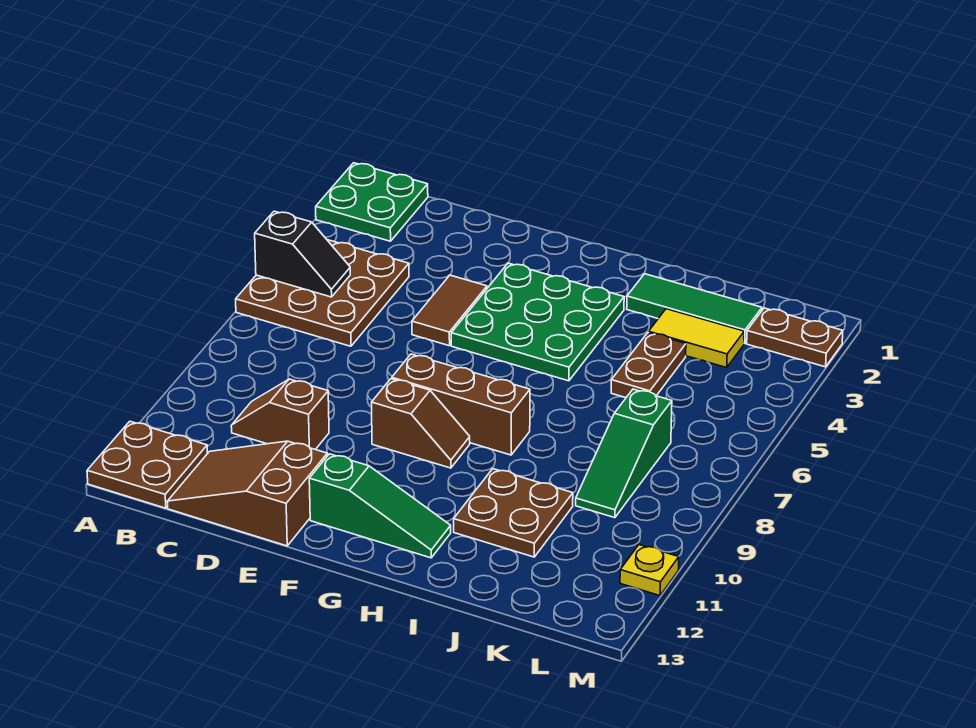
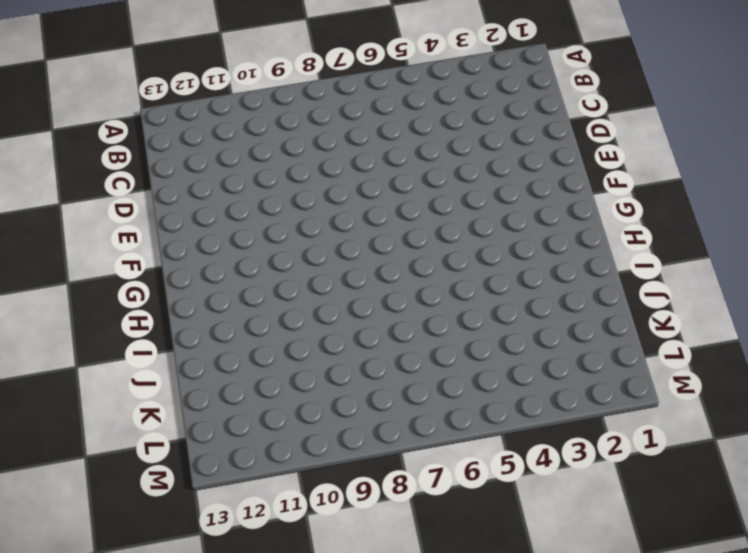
none -> green 2x2 plate [316,163,428,241]
none -> brown 3x3 plate [236,240,409,346]
none -> brown 2x2 plate [87,421,207,508]

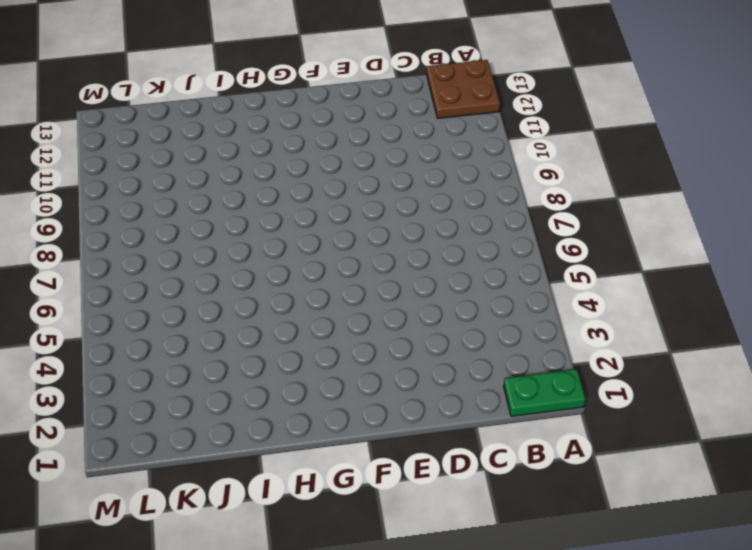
green 1x2 plate [504,369,586,416] -> green 2x2 plate [316,163,428,241]
none -> brown 3x3 plate [236,240,409,346]
none -> brown 1x2 slope [231,379,329,450]
none -> brown 2x3 slope [167,441,327,546]

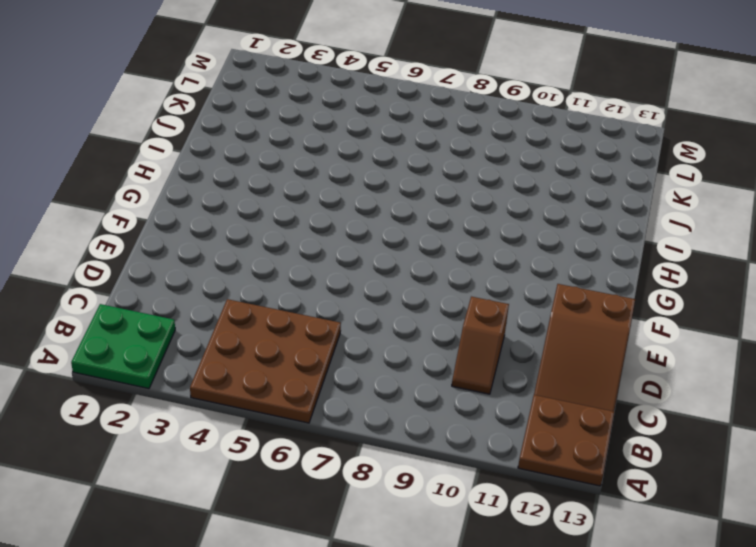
none -> brown 1x2 tile [412,275,487,346]
none -> green 3x3 plate [451,263,624,381]
none -> brown 1x3 brick [392,354,530,455]

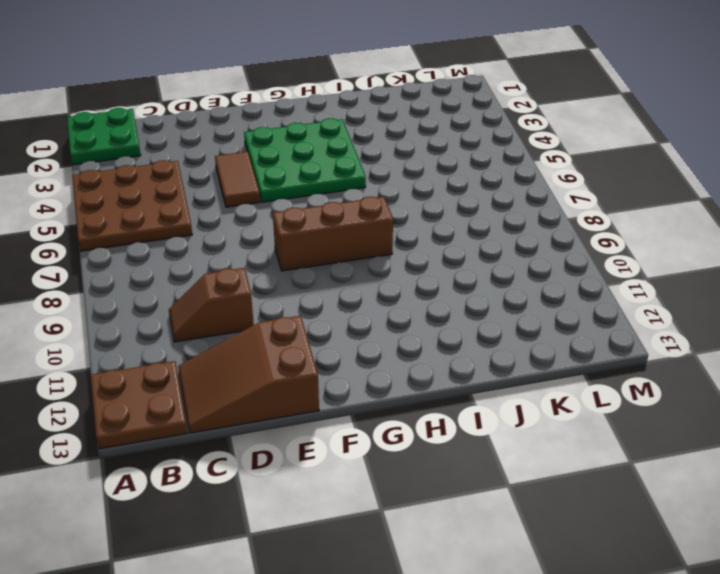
none -> brown 1x2 slope [371,379,470,468]
none -> green 1x3 slope [309,454,451,558]
none -> green 1x3 tile [627,274,762,343]

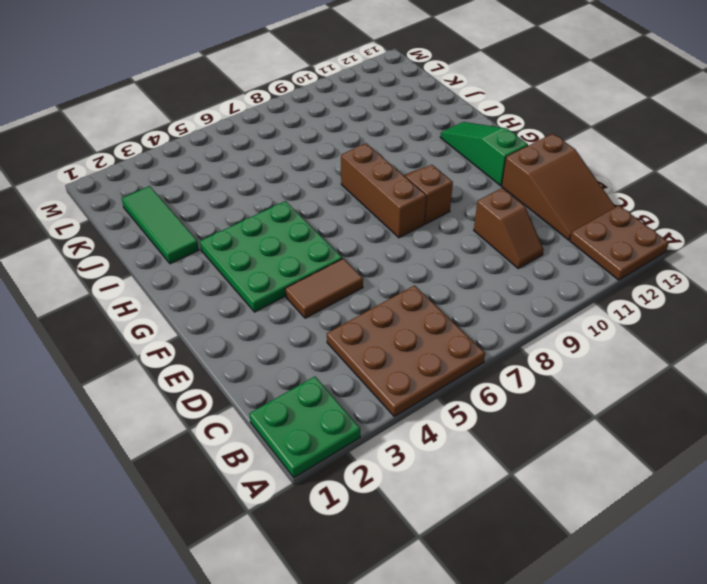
none -> brown 2x2 plate [454,469,573,557]
none -> yellow 1x2 tile [649,309,744,368]
none -> brown 1x2 plate [611,333,686,397]

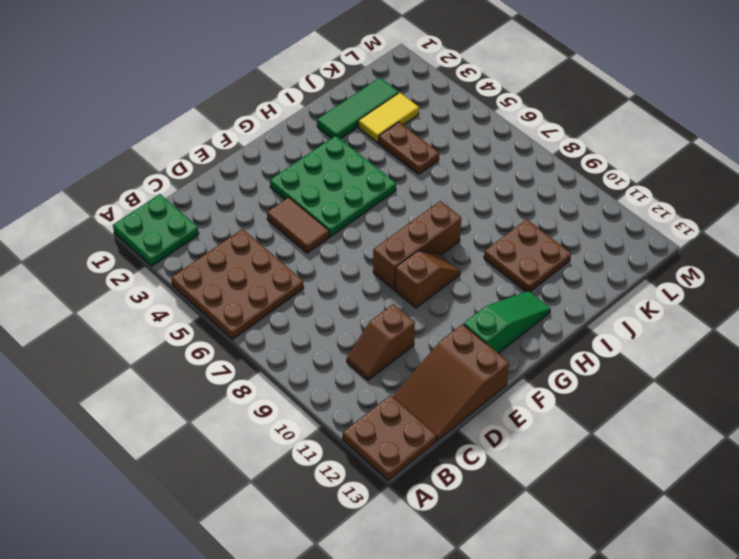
none -> green 1x3 slope [576,389,672,518]
none -> brown 1x2 plate [747,308,843,367]
none -> yellow 1x1 plate [620,545,679,596]

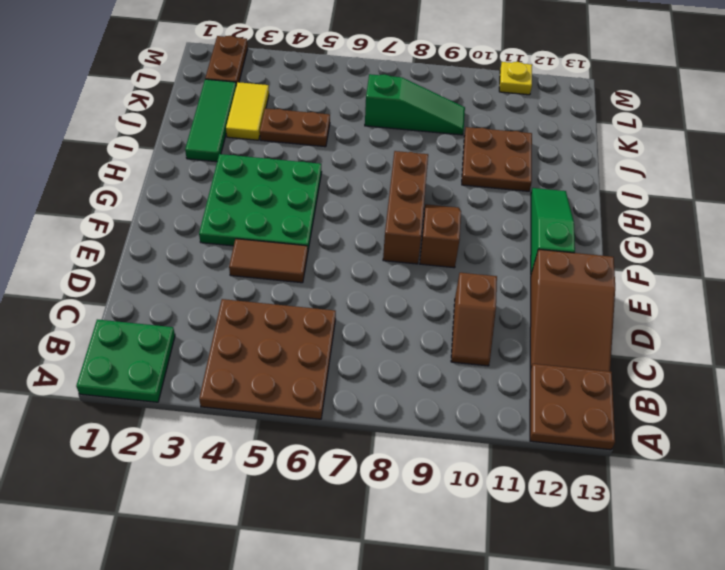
none -> black 1x2 slope [255,211,350,297]

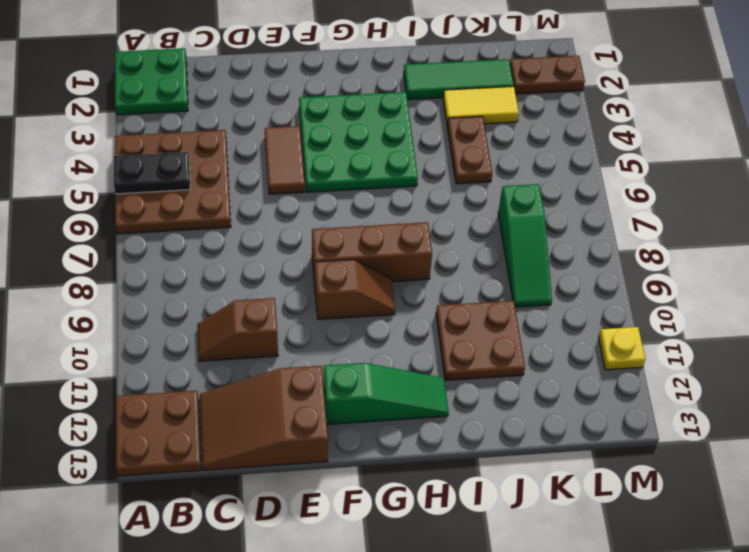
black 1x2 plate [114,152,190,194] -> black 1x2 slope [255,211,350,297]

